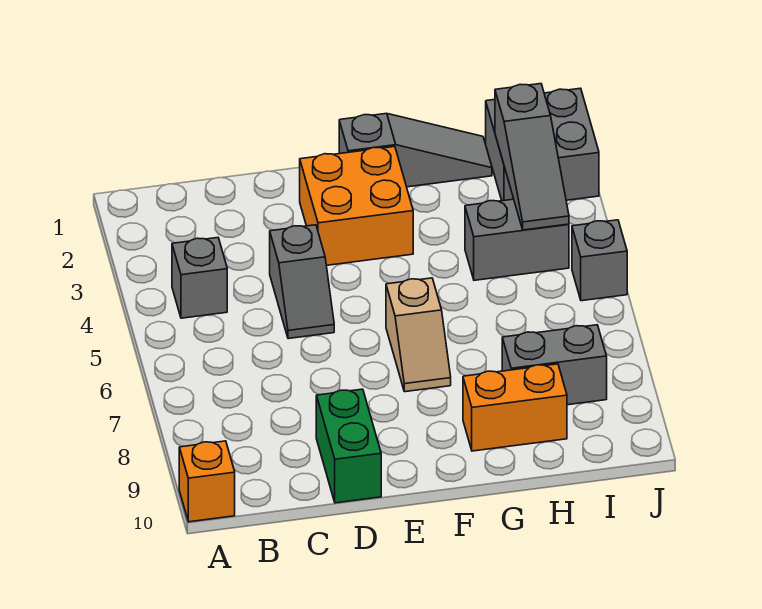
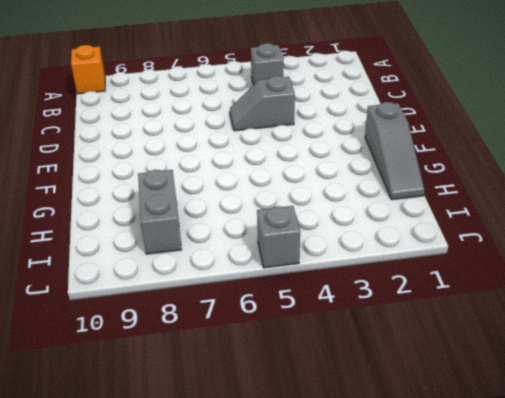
none -> green 1x2 brick [316,389,381,503]
none -> orange 2x2 brick [300,147,413,265]
none -> tan 1x2 slope [386,278,451,392]

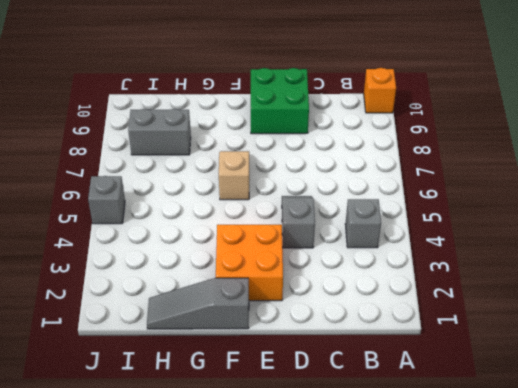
green 2x2 brick [251,68,309,134] -> green 1x2 brick [316,389,381,503]
none -> orange 1x2 brick [463,364,567,451]
none -> grey 1x2 brick [465,199,569,280]
none -> grey 2x2 brick [485,88,599,201]

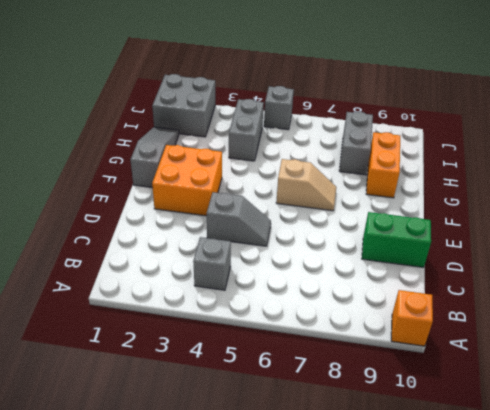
none -> grey 1x3 slope [495,84,569,230]

